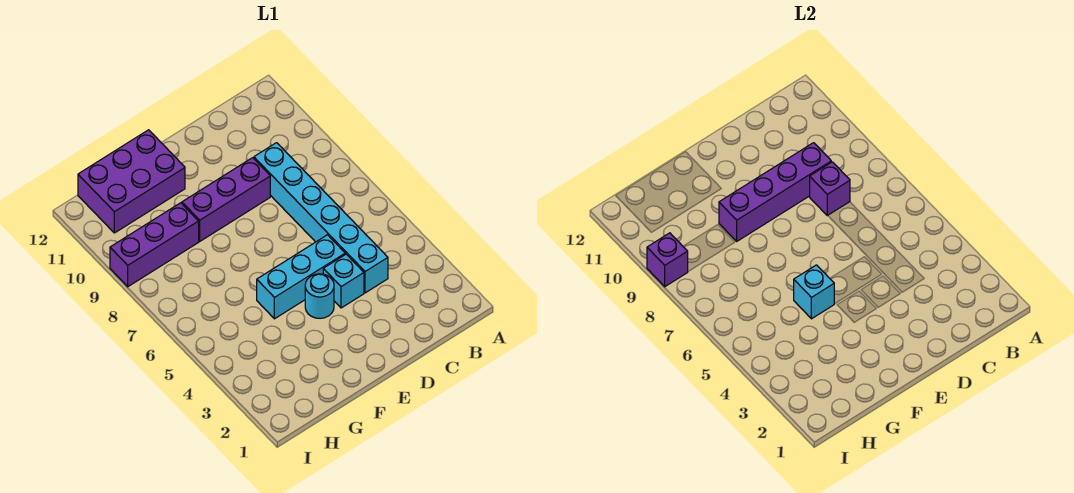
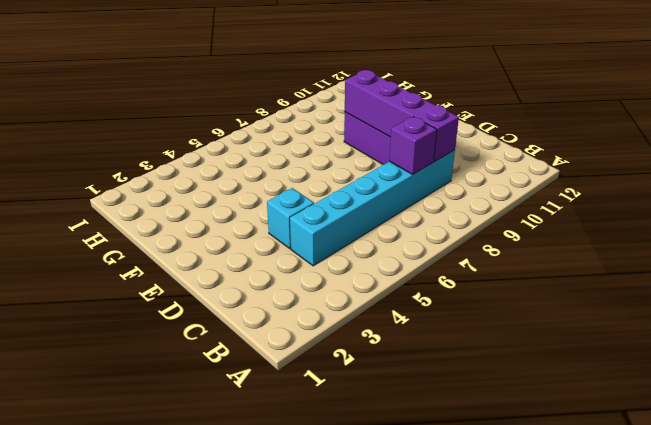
none -> cyan 1x3 brick [257,235,345,319]
none -> cyan 1x1 round brick [305,274,334,318]

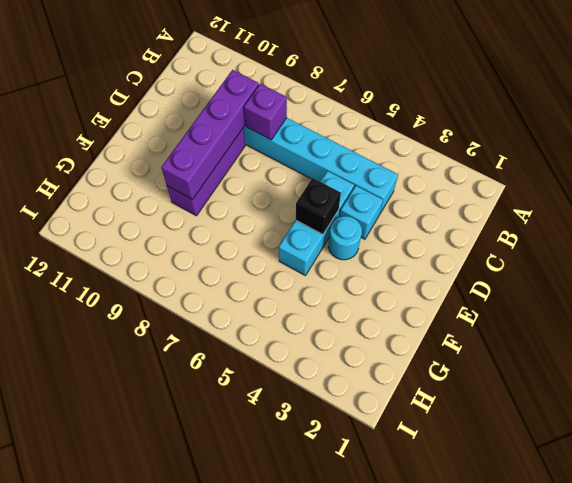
black 1x1 brick [296,178,341,234] -> none
none -> purple 2x3 brick [78,130,185,233]
none -> purple 1x3 brick [110,203,199,287]

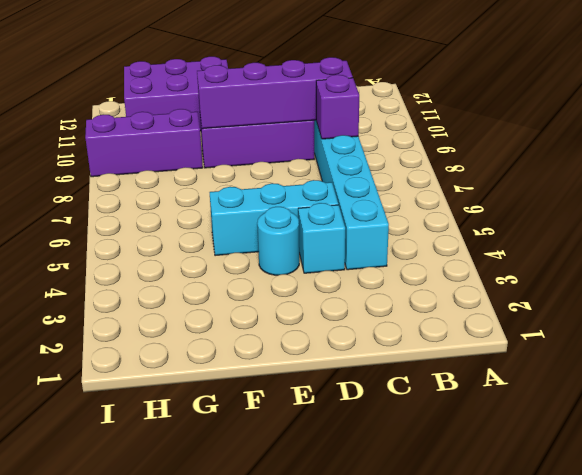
none -> cyan 1x1 brick [794,265,834,319]
none -> purple 1x1 brick [647,233,688,287]

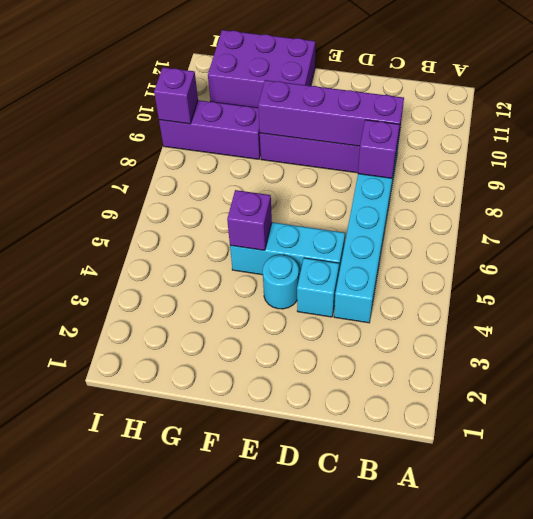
purple 1x1 brick [227,190,272,250] -> cyan 1x1 brick [794,265,834,319]

